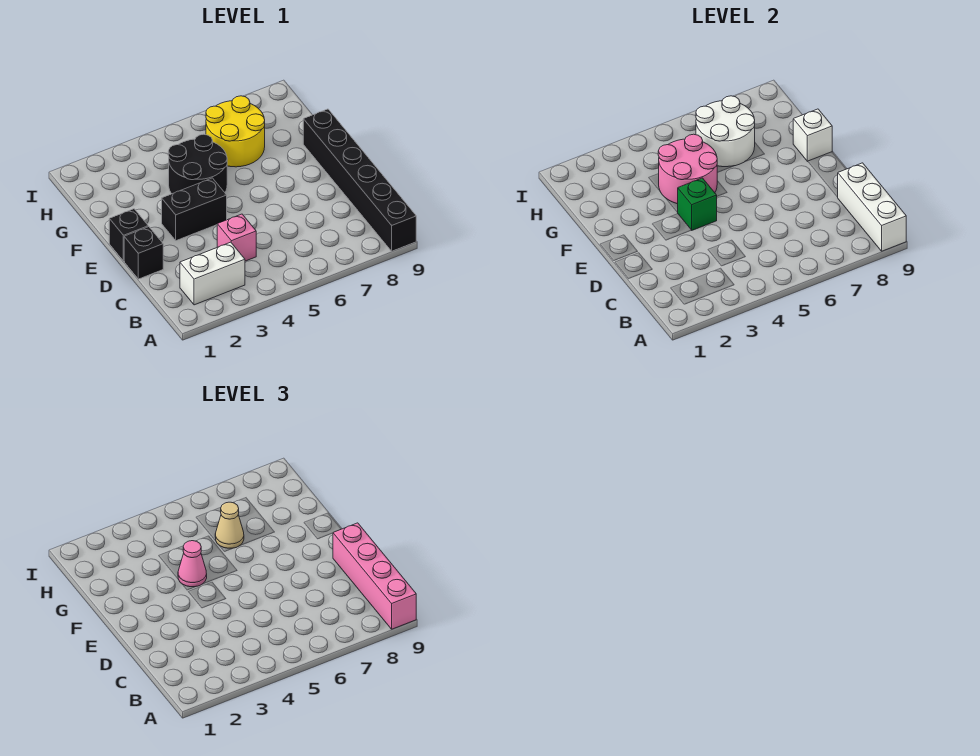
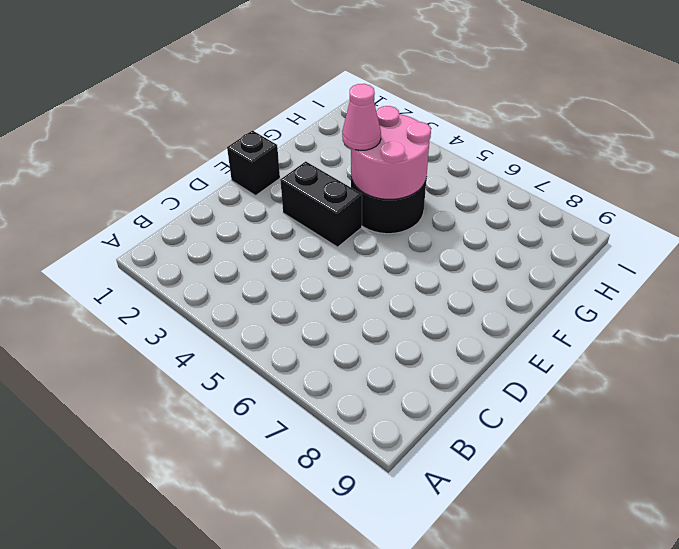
none -> black 1x6 brick [303,109,416,251]
none -> white 1x2 brick [180,242,245,305]
none -> pink 1x1 brick [217,214,256,261]

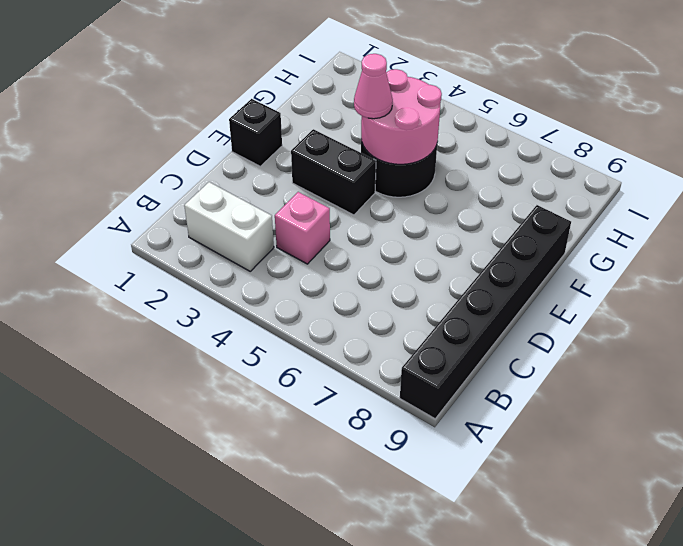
none -> black 1x1 brick [124,227,163,279]
none -> yellow 2x2 round brick [206,96,265,167]
none -> white 1x3 brick [838,163,906,251]

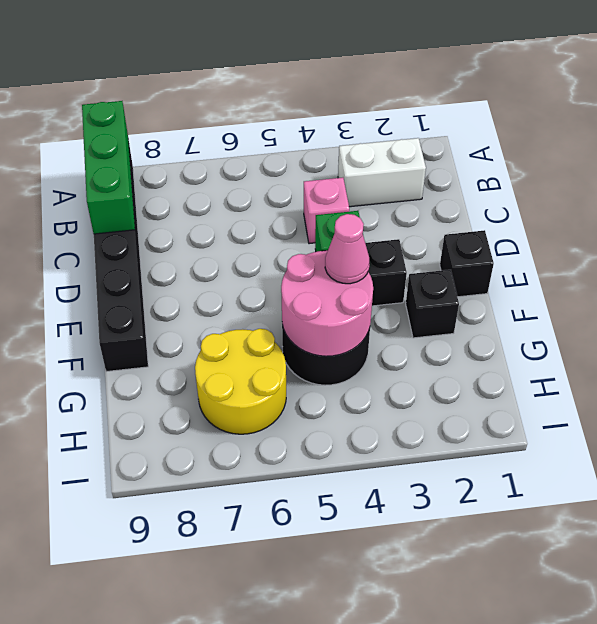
green 1x3 brick [82,101,135,234] -> white 1x3 brick [838,163,906,251]
black 1x1 brick [406,270,459,338] -> black 1x1 brick moved to [124,227,163,279]
none -> white 1x1 brick [793,109,832,161]
none -> white 2x2 round brick [696,96,755,167]
none -> pink 1x4 brick [333,523,416,629]

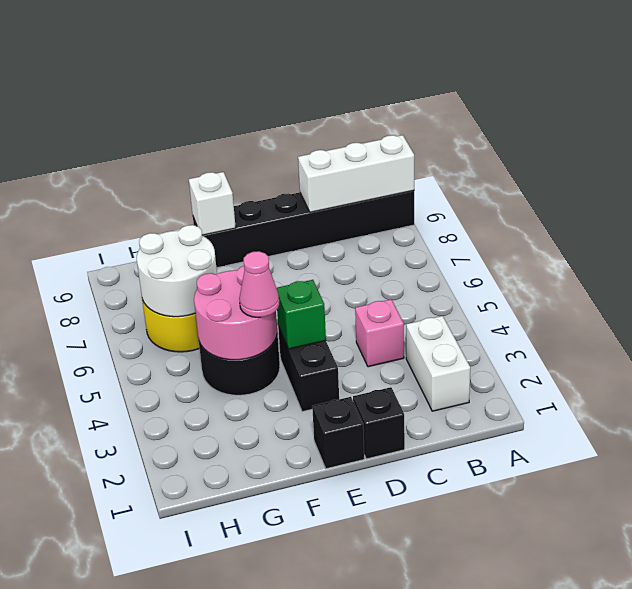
none -> pink 1x4 brick [333,523,416,629]
none -> tan 1x1 cone [215,502,244,548]

